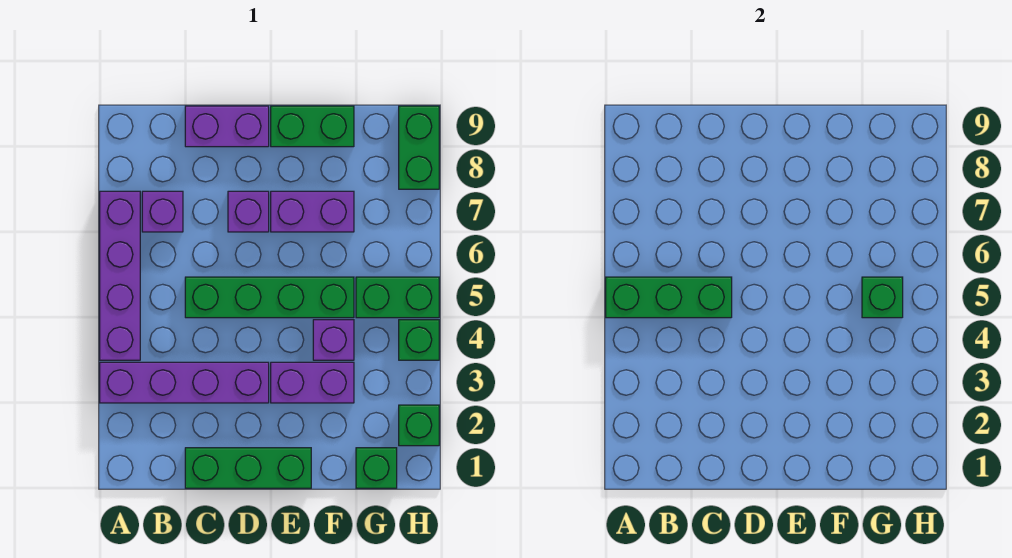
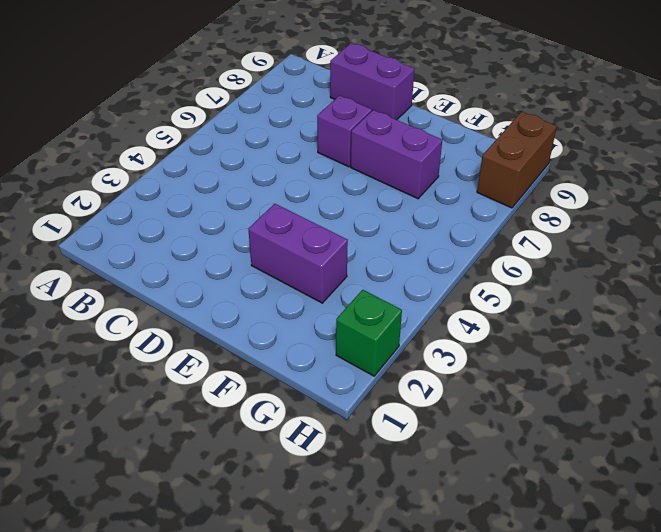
brown 1x2 brick [477,112,557,208] -> green 1x2 brick [399,106,439,189]
none -> purple 1x4 brick [100,362,269,403]
none -> purple 1x4 brick [100,191,140,360]
none -> purple 1x1 brick [142,191,183,232]

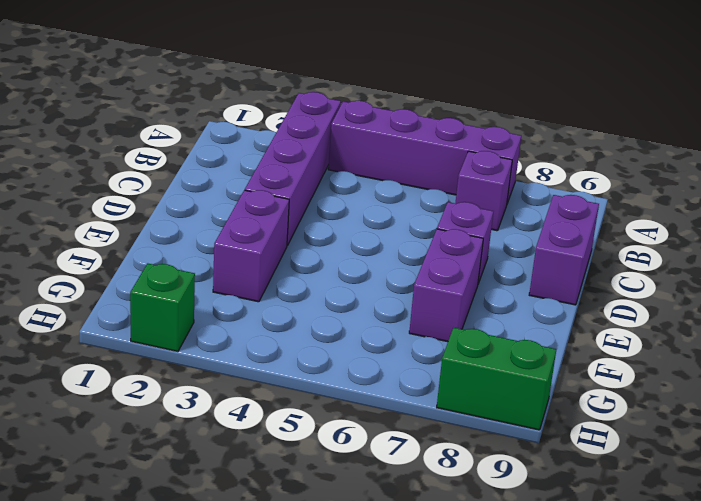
none -> green 1x3 brick [185,448,311,488]
none -> green 1x4 brick [185,277,354,318]
none -> green 1x2 brick [271,106,354,147]

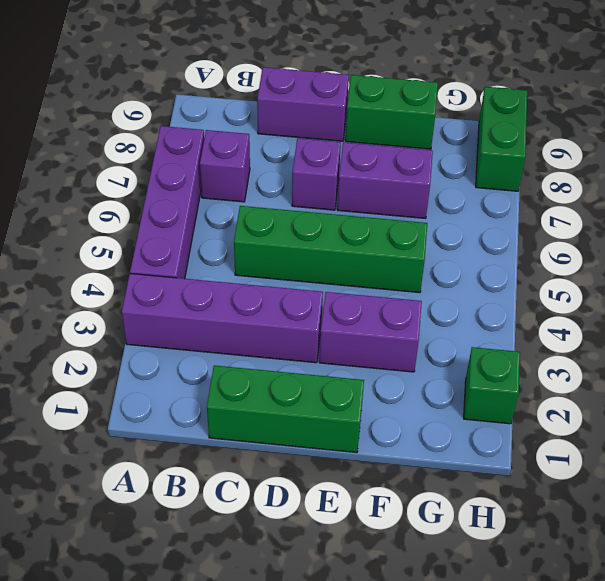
none -> purple 1x1 brick [313,320,354,360]
none -> green 1x1 brick [356,448,397,488]
none -> green 1x2 brick [356,277,439,318]

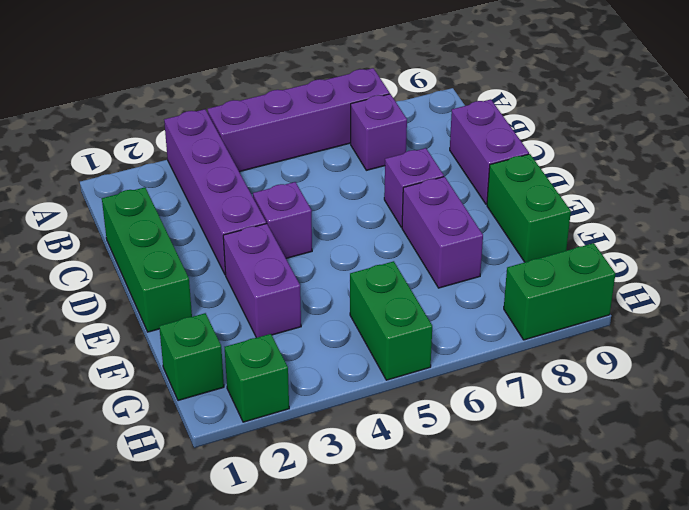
purple 1x1 brick [253,182,312,258] -> purple 1x1 brick moved to [313,320,354,360]
none -> green 1x4 brick [185,277,354,318]
none -> green 1x1 brick [399,320,439,360]
none -> green 1x3 brick [606,277,732,318]

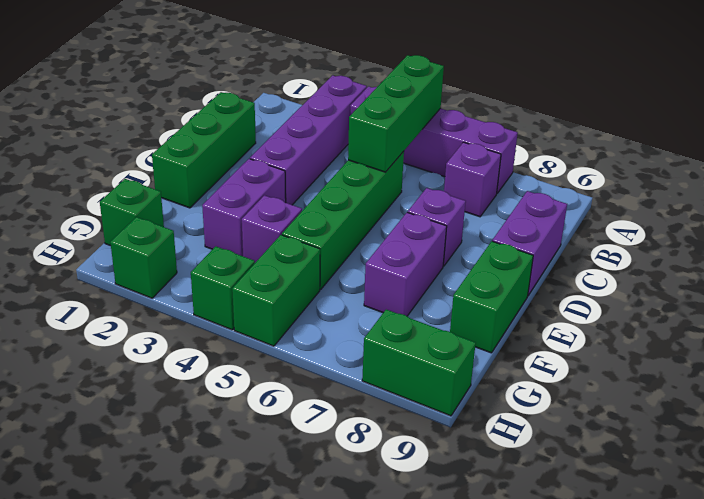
none -> green 1x1 brick [862,277,903,318]

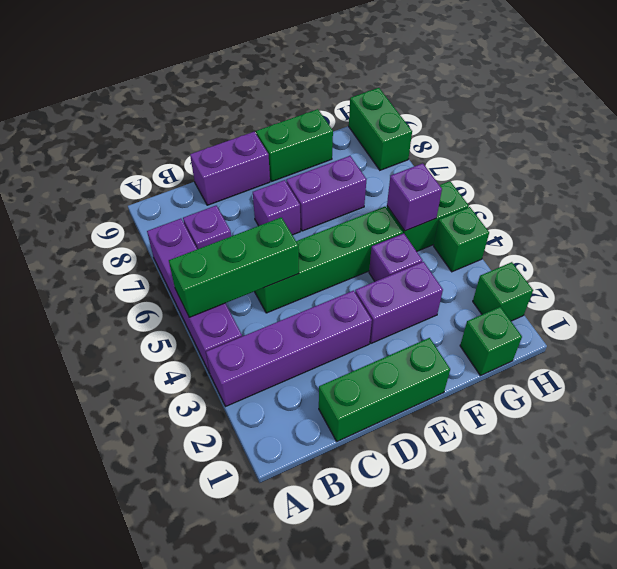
purple 1x1 brick [387,163,442,231] -> green 1x1 brick [862,277,903,318]

